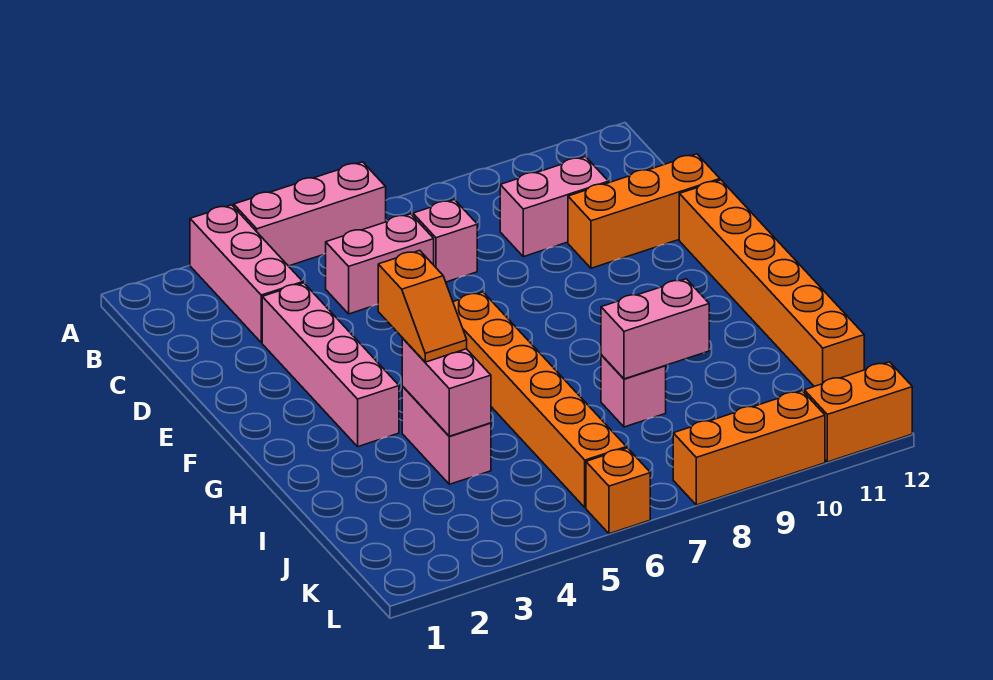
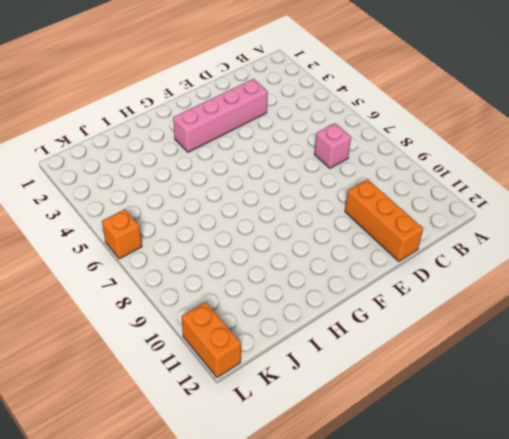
none -> pink 1x3 brick [190,205,303,343]
none -> pink 1x3 brick [234,162,386,266]
none -> pink 1x2 brick [326,214,434,314]

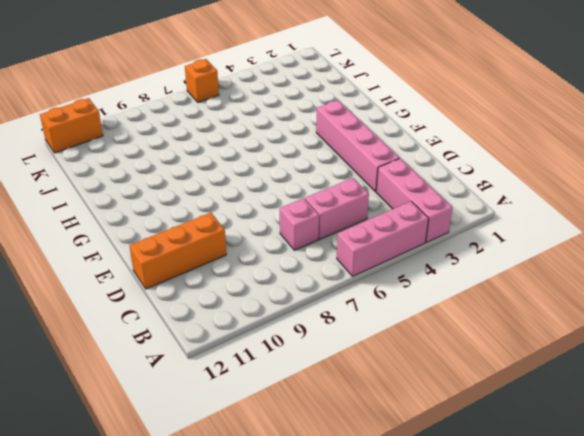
none -> pink 1x2 brick [500,157,608,257]
none -> orange 1x6 brick [679,180,864,386]
none -> orange 1x6 brick [453,292,626,508]

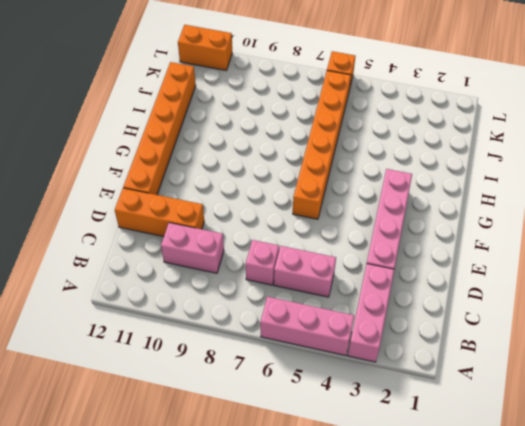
none -> pink 1x2 brick [402,386,491,484]
none -> pink 1x1 brick [601,355,666,427]
none -> orange 1x3 brick [673,391,825,505]

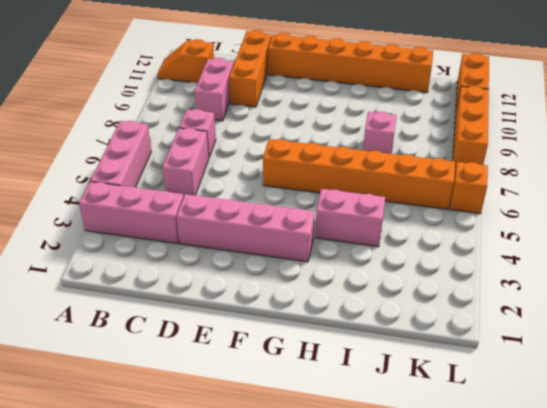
orange 1x2 slope [157,39,214,83] -> orange 1x2 slope turned to [378,250,467,362]
none -> pink 1x2 brick [402,338,491,436]
none -> pink 1x2 brick [601,279,709,379]

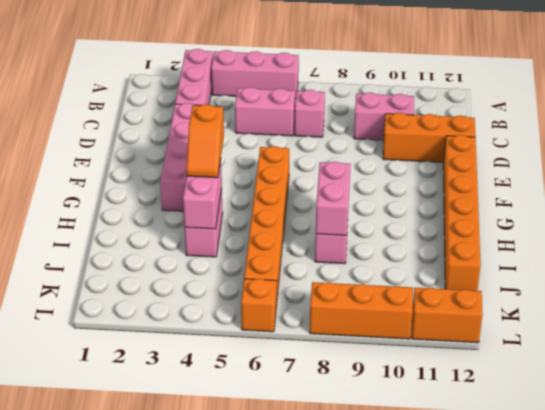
pink 1x2 brick [316,162,351,235] -> pink 1x2 brick turned to [601,279,709,379]

